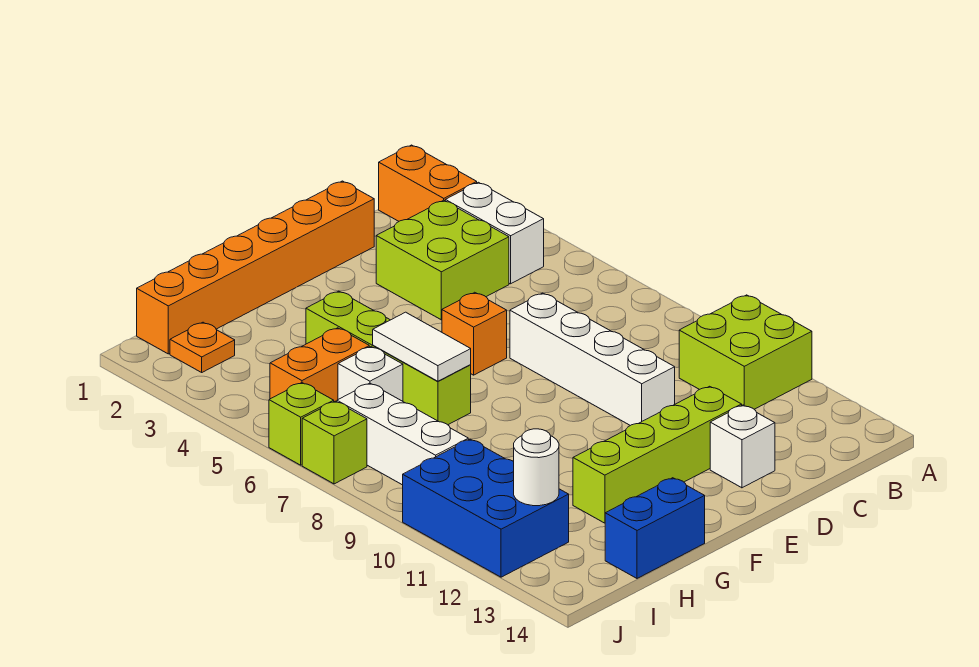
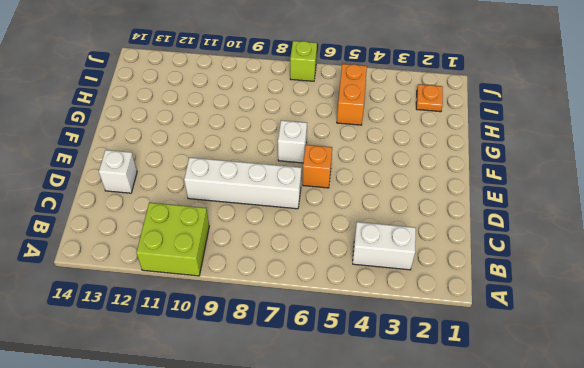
white 1x1 brick [278,120,307,163] -> white 1x1 brick moved to [338,347,403,401]
none -> orange 1x2 brick [379,145,477,221]
none -> lime 2x2 brick [376,200,509,320]
none -> orange 1x6 brick [137,181,374,354]

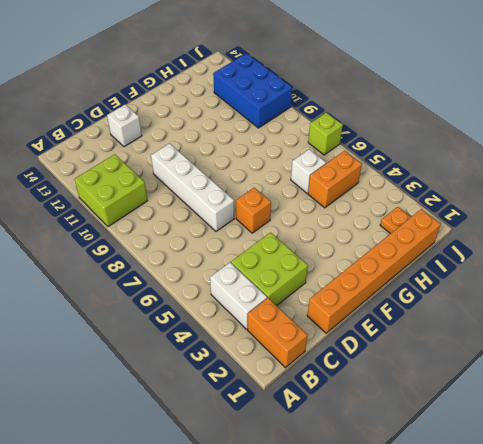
none -> lime 1x4 brick [573,386,742,523]
none -> lime 1x4 brick [306,291,471,425]
none -> blue 1x2 brick [605,478,705,578]

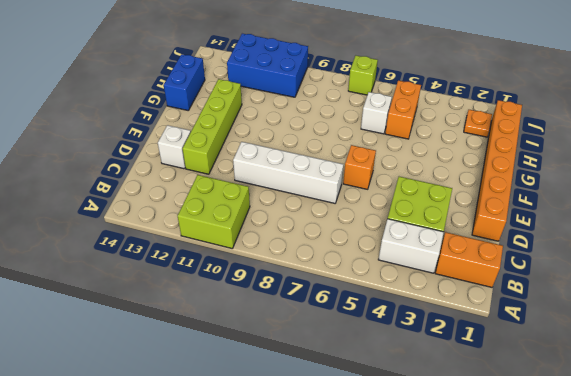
none -> lime 1x4 brick [306,291,471,425]
none -> white 1x3 brick [337,383,468,485]
none -> lime 1x1 brick [269,383,334,465]

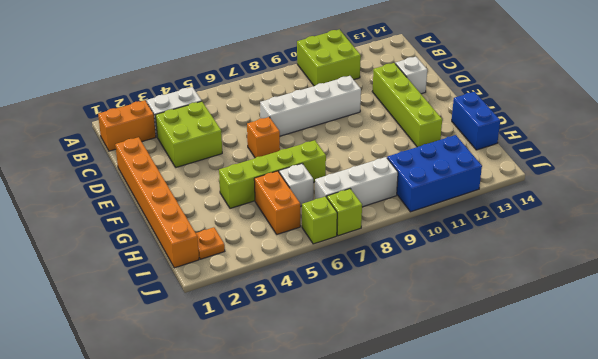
none -> white 1x2 tile [373,312,471,381]
none -> white 1x1 round brick [514,429,559,506]

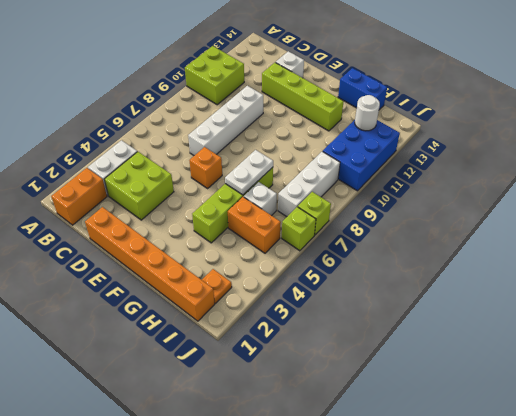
white 1x2 plate [225,150,273,195] -> white 1x2 tile [373,312,471,381]

